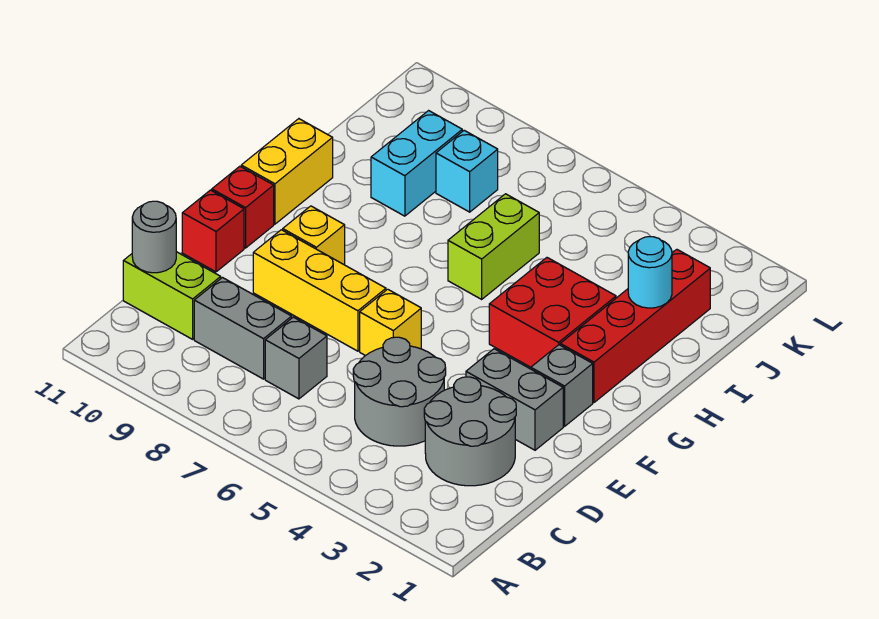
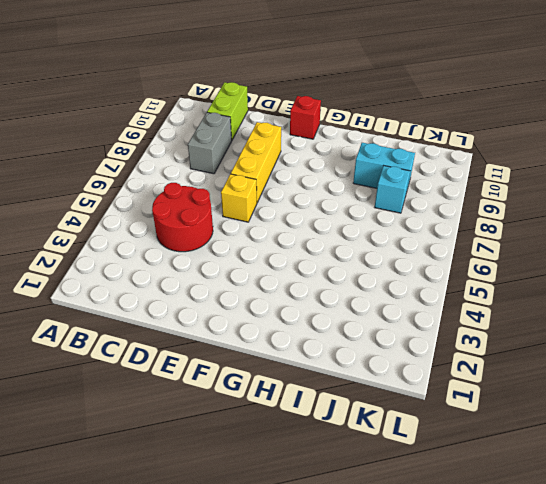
red 2x2 round brick [152,183,213,252] -> grey 2x2 round brick [353,337,446,446]
none -> grey 2x2 round brick [424,377,516,486]
none -> grey 1x1 brick [265,317,327,399]
none -> grey 1x2 brick [466,349,563,450]

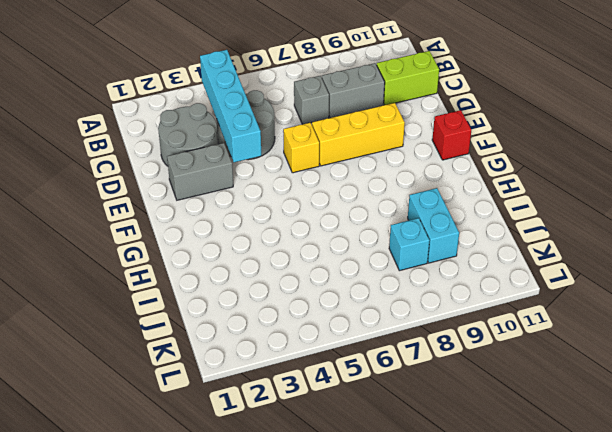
cyan 1x4 brick [200,50,261,162] -> none
none -> red 1x1 brick [182,190,244,272]
none -> grey 1x1 brick [531,345,593,426]
none -> yellow 1x1 brick [283,206,345,265]

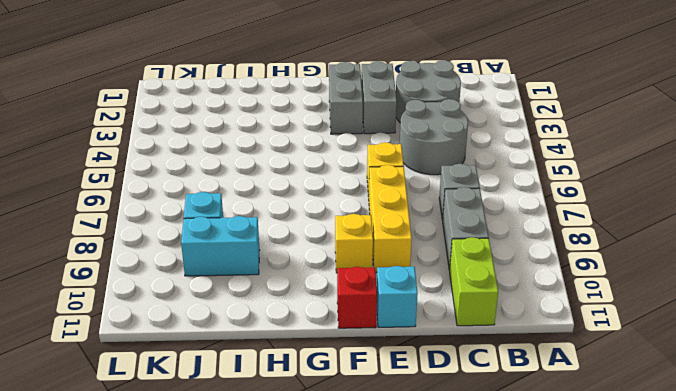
cyan 1x1 brick [376,266,418,327] -> red 1x1 brick [182,190,244,272]
grey 1x2 brick [329,62,363,134] -> grey 1x1 brick [531,345,593,426]
none -> red 1x4 brick [560,249,710,402]
none -> red 2x2 brick [489,258,616,367]
none -> yellow 1x2 brick [241,119,333,224]

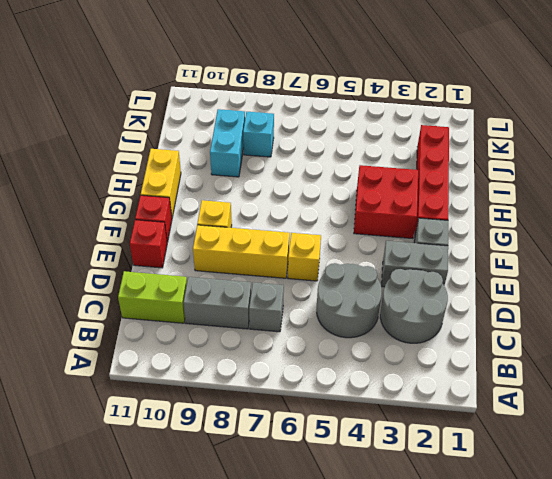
none -> lime 1x2 brick [448,194,539,299]
none -> grey 1x1 round brick [132,201,176,273]
none -> cyan 1x1 round brick [628,237,672,308]

